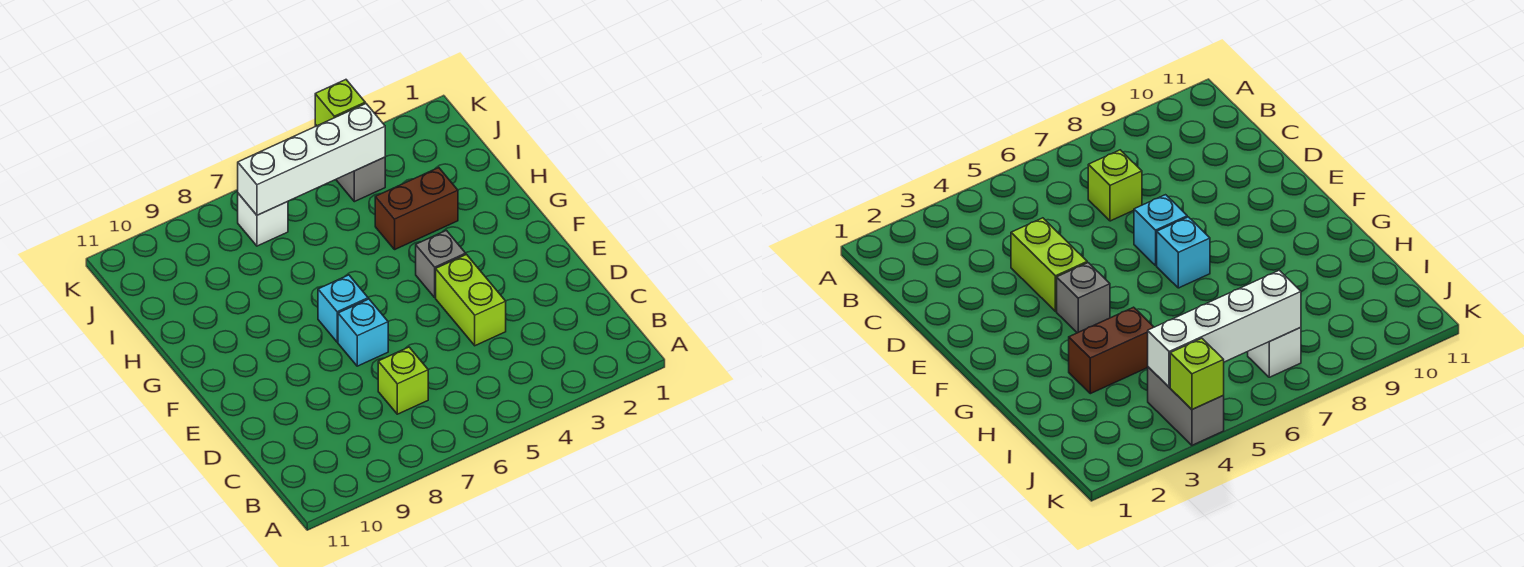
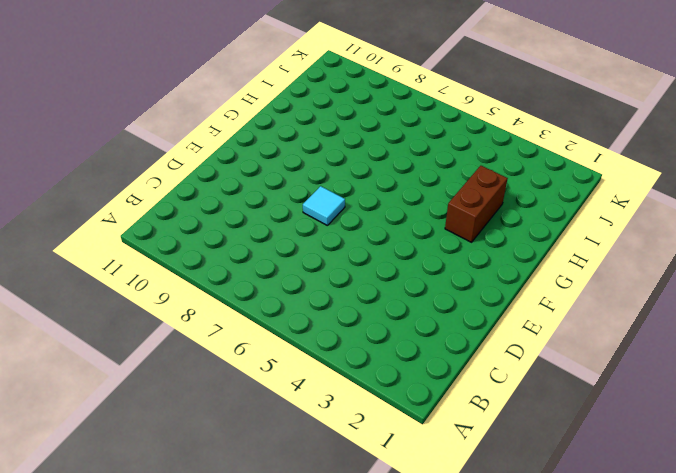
cyan 1x1 tile [303,186,345,226] -> cyan 1x1 brick [338,299,388,366]
brown 1x2 brick [445,166,508,242] -> brown 1x2 brick turned to [375,168,458,249]
none -> lime 1x1 brick [378,347,428,414]
none -> lime 1x2 brick [436,255,506,346]

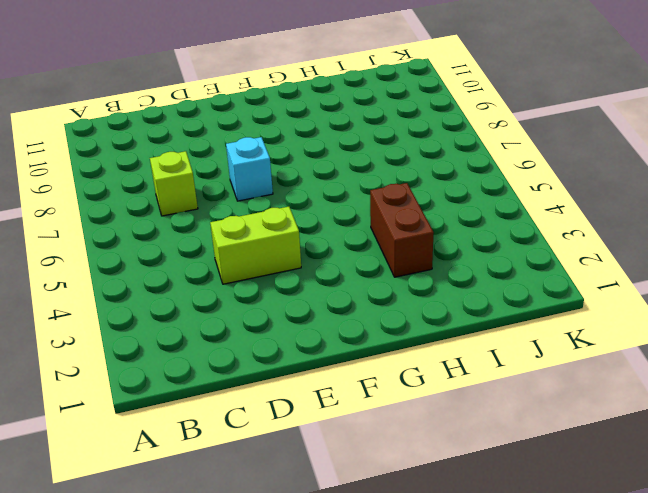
none -> grey 1x1 brick [416,230,466,297]
none -> cyan 1x1 brick [318,275,368,342]

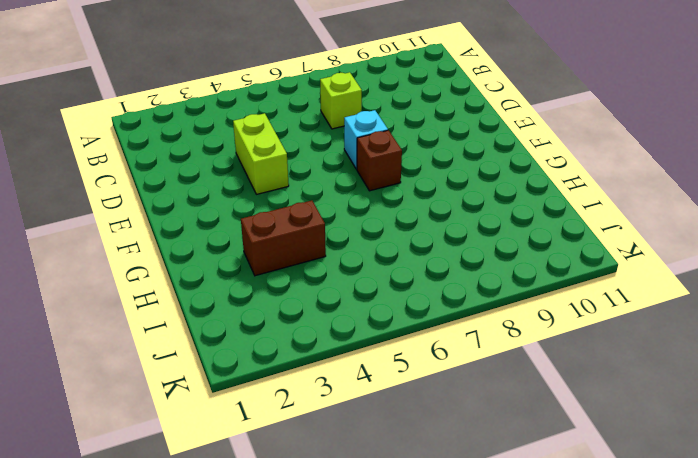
brown 1x1 brick [357,130,402,191] -> cyan 1x1 brick [318,275,368,342]
none -> grey 1x1 brick [416,230,466,297]
none -> grey 1x2 brick [315,125,385,202]

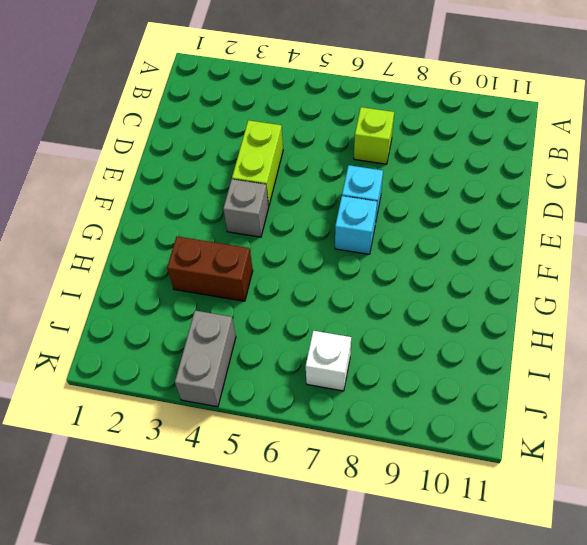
none -> white 1x4 brick [238,104,385,215]
none -> lime 1x1 brick [315,80,365,126]

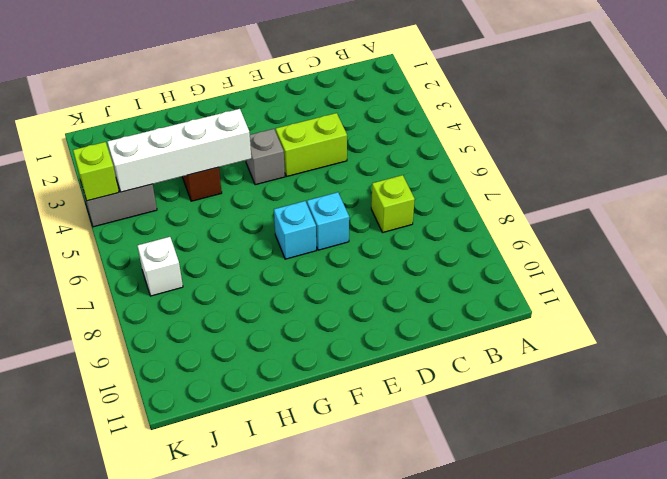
white 1x4 brick [108,109,251,192] -> white 1x4 brick turned to [238,104,385,215]

